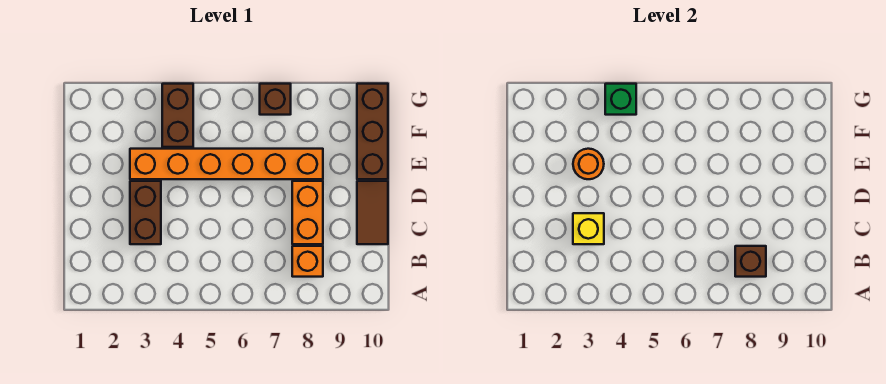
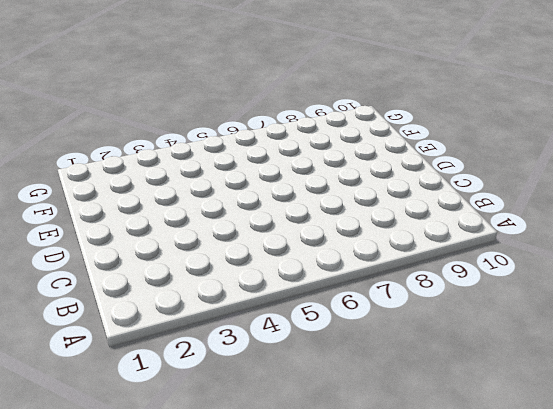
none -> orange 1x1 brick [292,246,323,277]
none -> brown 1x2 brick [130,181,161,244]
none -> orange 1x2 brick [292,181,323,244]

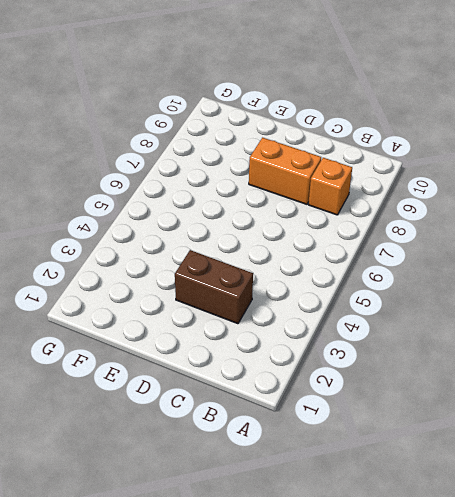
none -> brown 1x2 tile [357,181,388,244]
none -> orange 1x6 brick [130,149,323,179]
none -> brown 1x3 brick [357,84,388,179]

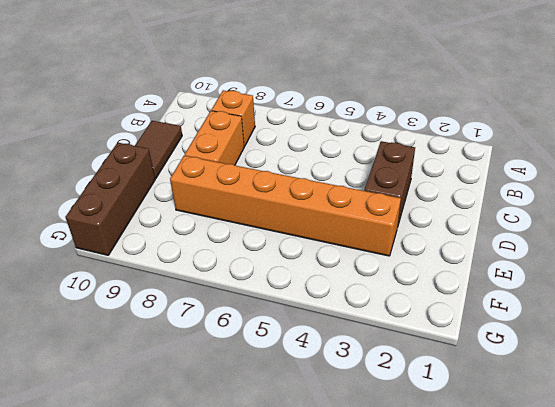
none -> brown 1x2 brick [162,84,193,147]
none -> brown 1x1 brick [260,84,291,115]
none -> brown 1x1 brick [735,246,766,277]

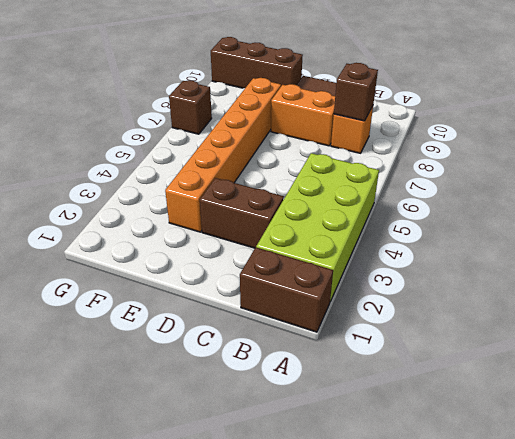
brown 1x2 brick [240,247,333,332] -> brown 1x2 brick moved to [162,84,193,147]
lime 2x4 brick [256,153,379,301] -> none
none -> yellow 1x1 brick [573,213,604,244]
none -> orange 1x1 round brick [573,149,604,179]
none -> green 1x1 brick [605,84,636,115]

